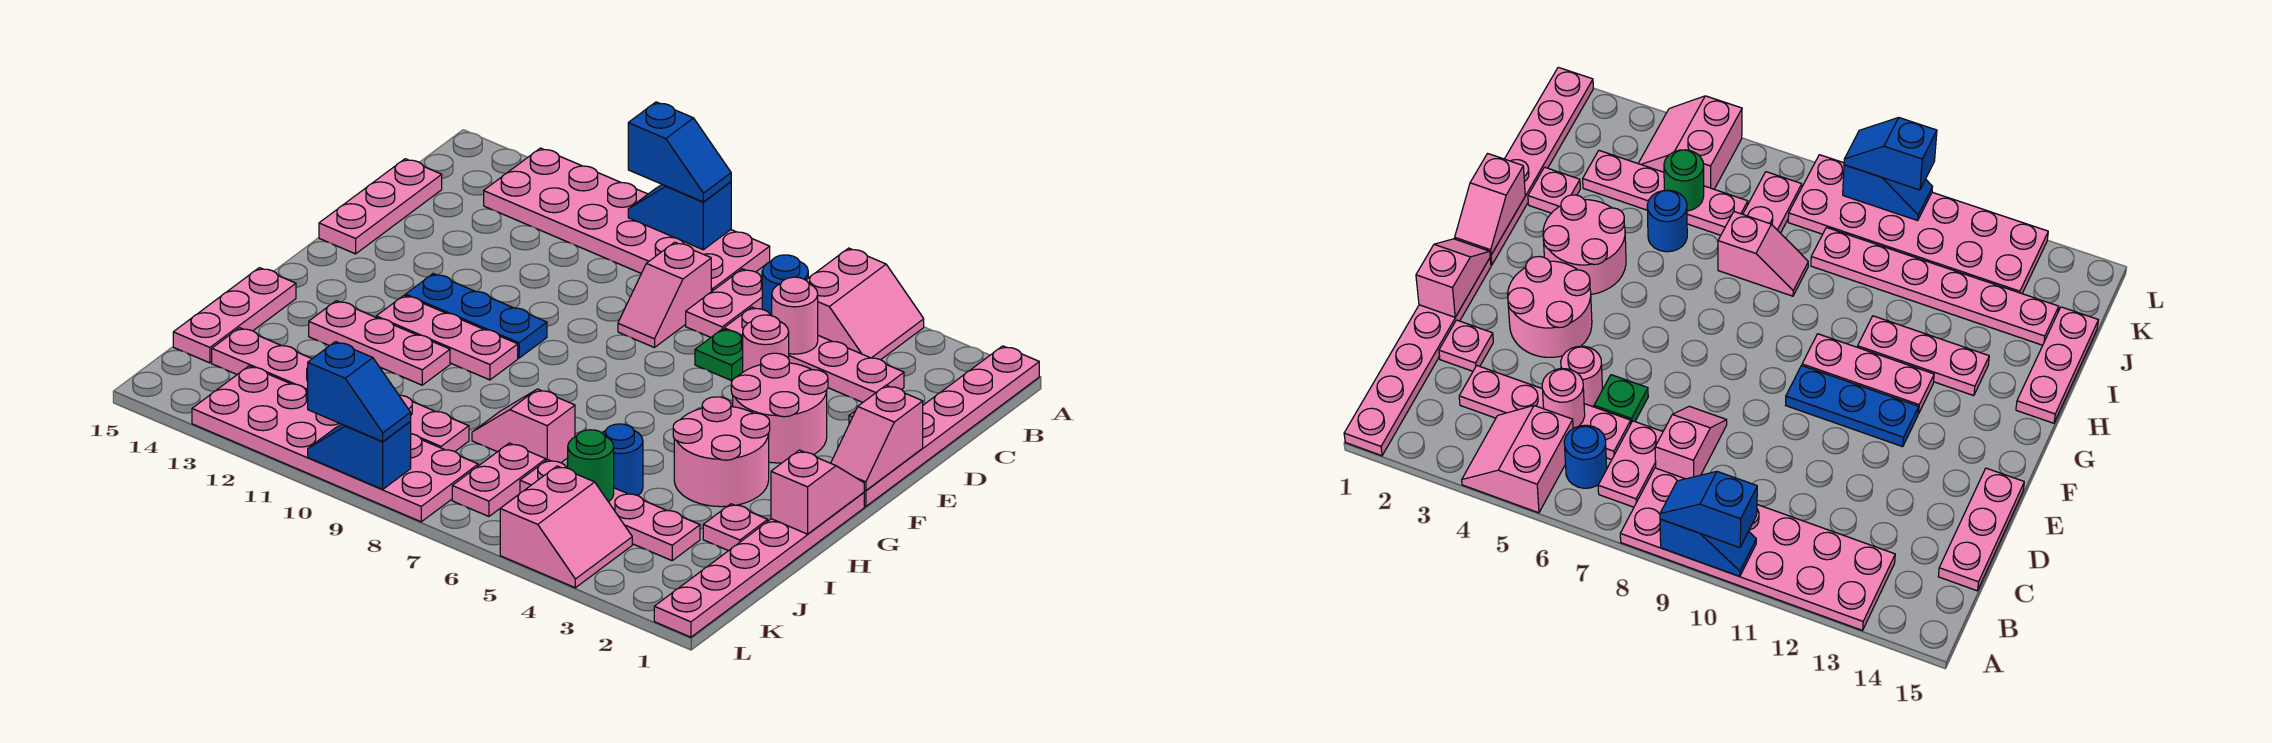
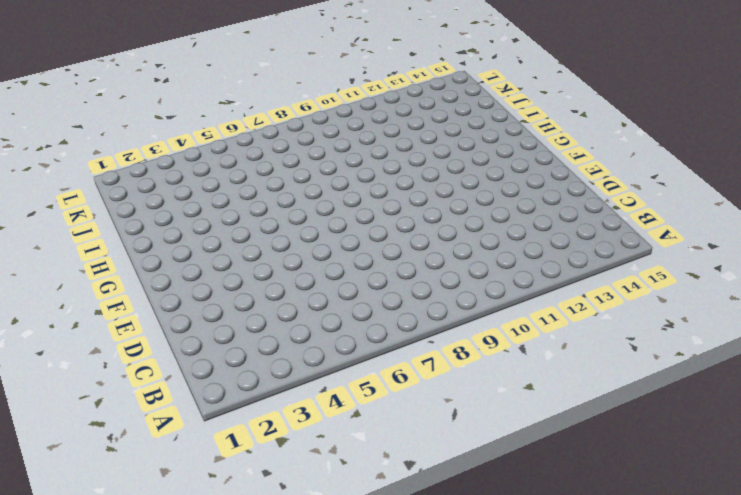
none -> pink 1x6 plate [864,346,1039,507]
none -> pink 2x2 slope [806,248,924,360]
none -> pink 2x6 plate [484,148,770,292]
none -> blue 1x1 round brick [762,255,808,315]

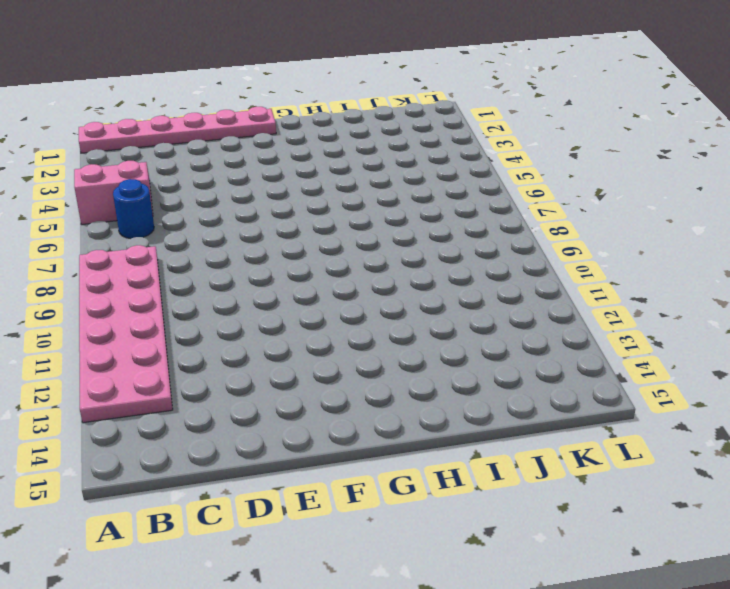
none -> pink 1x2 plate [686,269,762,337]
none -> pink 1x4 plate [724,307,904,402]
none -> pink 1x2 slope [618,242,711,348]
none -> pink 1x3 plate [319,159,442,254]

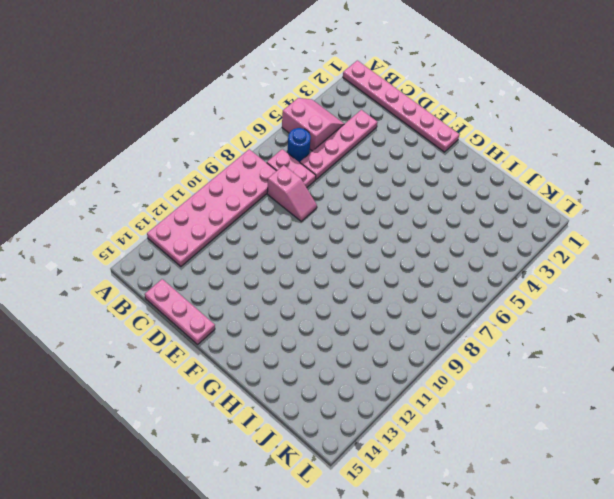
none -> pink 1x1 plate [1439,320,1493,371]
none -> pink 1x1 round brick [743,315,789,372]
none -> green 1x1 plate [695,329,743,381]
none -> pink 2x2 round brick [731,353,828,463]

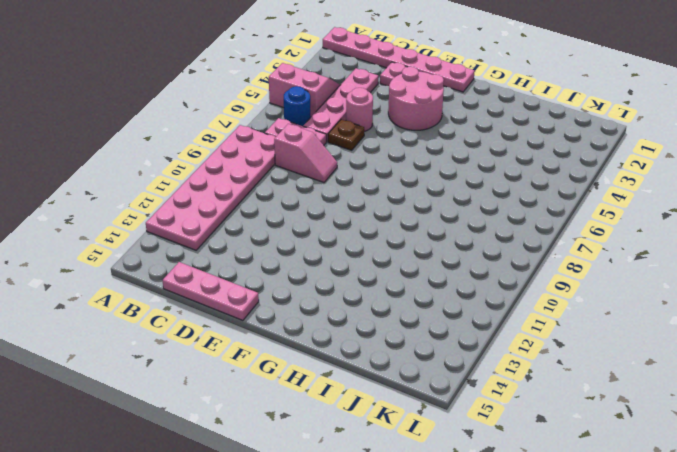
brown 1x1 plate [328,120,364,150] -> green 1x1 plate [695,329,743,381]
none -> blue 1x3 plate [405,274,547,358]
none -> pink 1x6 plate [654,493,864,637]
none -> pink 2x2 round brick [673,397,770,507]
none -> pink 1x3 plate [376,295,518,380]

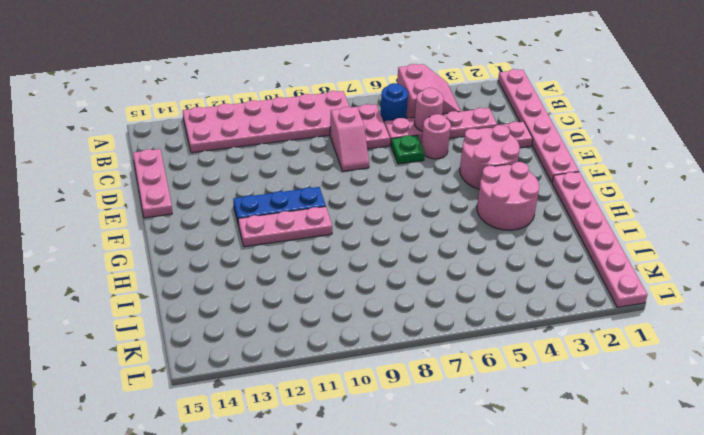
none -> pink 1x3 plate [309,301,450,385]
none -> pink 1x3 plate [173,268,296,363]
none -> pink 1x1 plate [703,504,768,551]
none -> blue 1x1 round brick [602,424,643,496]

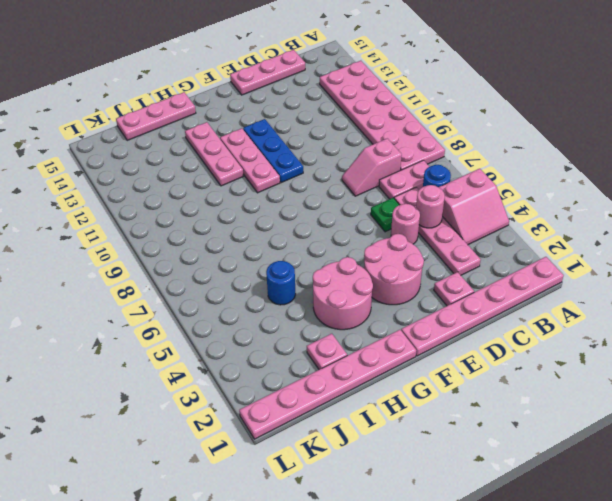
none -> pink 1x2 slope [472,389,575,463]
none -> pink 1x4 plate [520,460,700,561]
none -> pink 1x2 plate [452,443,546,516]
none -> pink 1x6 plate [212,328,469,451]

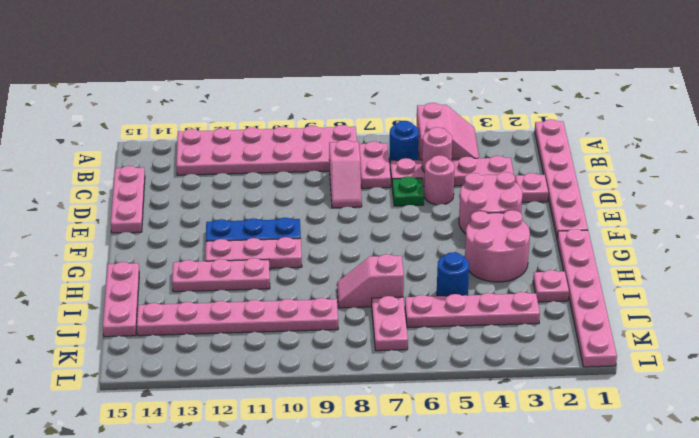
none -> pink 2x2 slope [500,466,632,588]
none -> pink 2x6 plate [192,366,478,522]
none -> blue 1x2 slope [628,182,731,250]
none -> pink 1x2 slope [831,385,923,491]

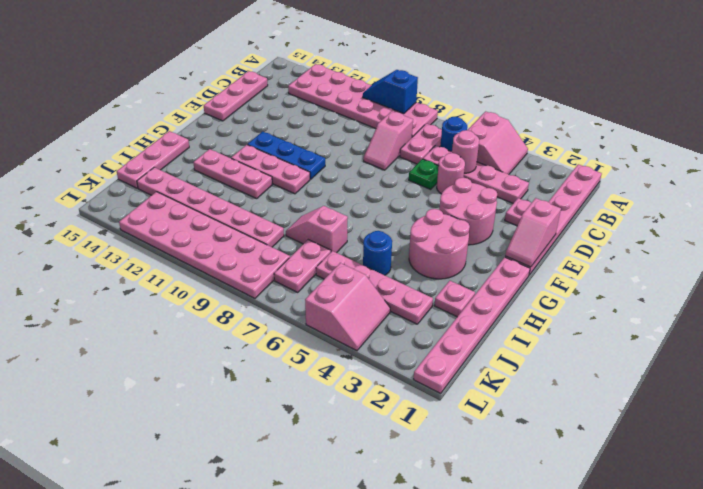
none -> pink 1x2 slope [771,450,864,534]
none -> green 1x1 round brick [568,430,614,502]
none -> blue 1x2 slope [308,422,411,489]
none -> blue 1x2 slope [628,102,731,202]

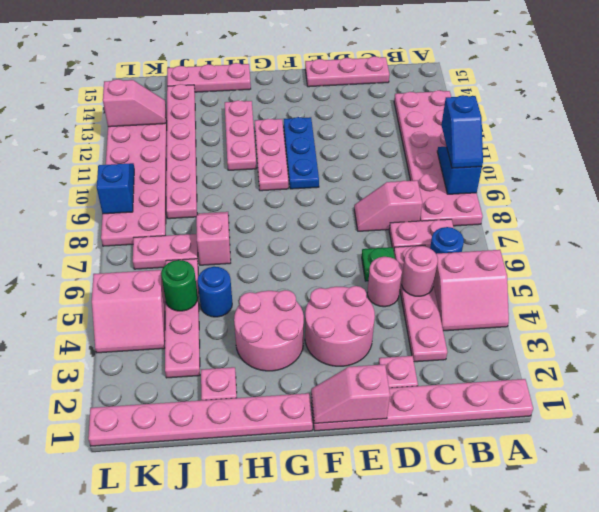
pink 1x2 slope [103,79,166,127] -> pink 1x2 slope moved to [771,450,864,534]
none -> blue 1x2 slope [308,342,411,442]

